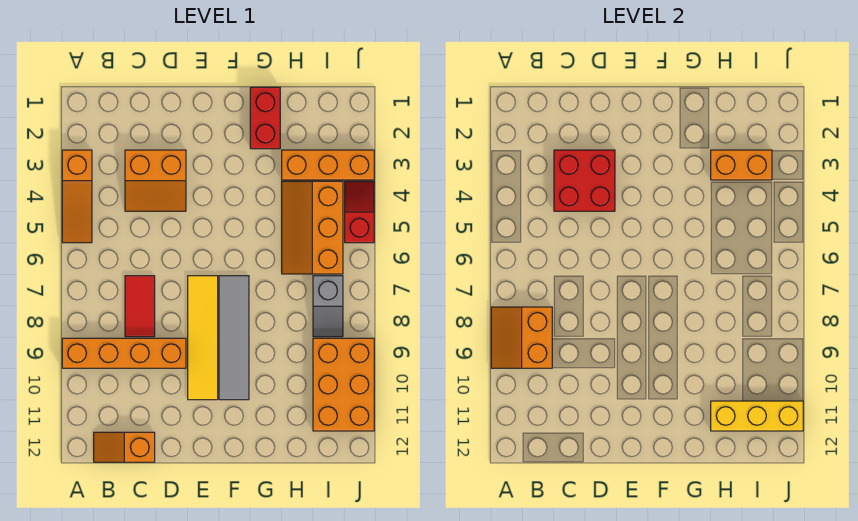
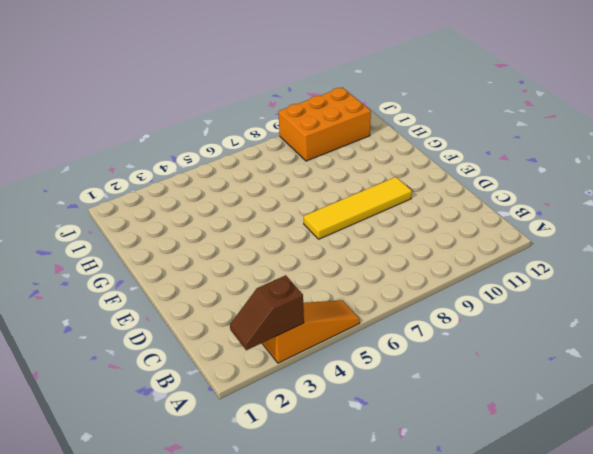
brown 1x2 slope [230,275,304,350] -> none
none -> orange 1x4 brick [62,338,186,368]
none -> orange 1x2 slope [94,432,155,462]
none -> orange 2x2 slope [125,150,186,211]

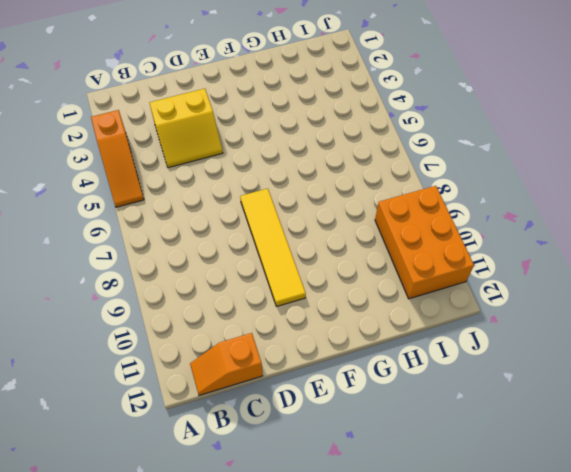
yellow 2x2 slope [149,89,223,168] -> orange 2x2 slope [125,150,186,211]
none -> orange 1x4 brick [62,338,186,368]
none -> red 1x2 tile [125,276,155,337]
none -> grey 1x4 tile [219,276,249,400]

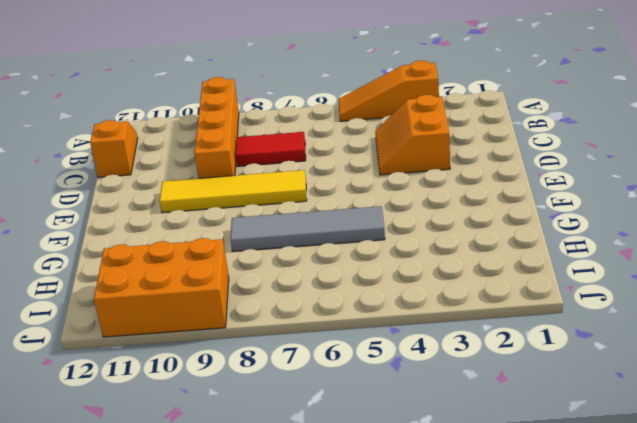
grey 1x4 tile [230,206,385,252] -> grey 1x4 tile moved to [219,276,249,400]
none -> red 1x2 brick [250,87,280,149]
none -> orange 1x3 brick [282,150,374,180]
none -> orange 2x3 slope [282,181,343,274]

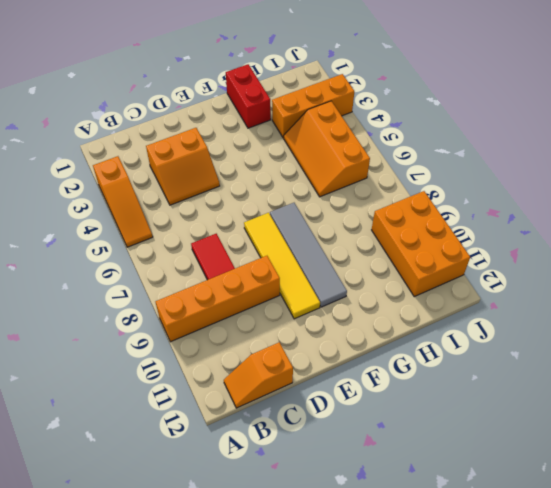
none -> grey 1x2 slope [313,276,343,337]
none -> red 1x2 slope [345,181,374,243]
none -> orange 2x2 slope [491,307,552,368]

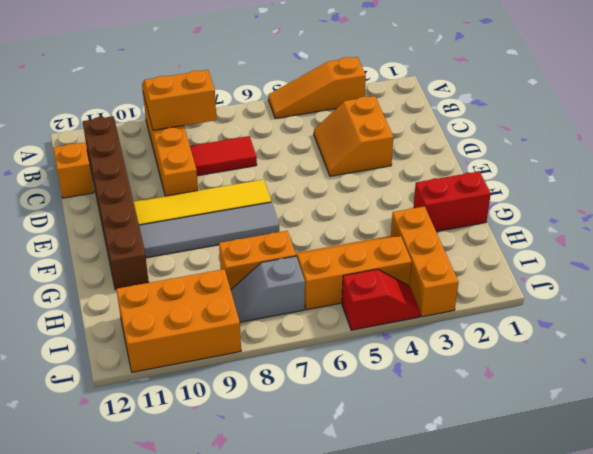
brown 1x6 brick [83,116,149,290] -> none
orange 1x2 brick [219,231,296,290] -> orange 1x2 brick turned to [711,150,772,180]
none -> red 2x2 brick [554,150,615,211]
none -> yellow 1x3 brick [711,401,803,431]

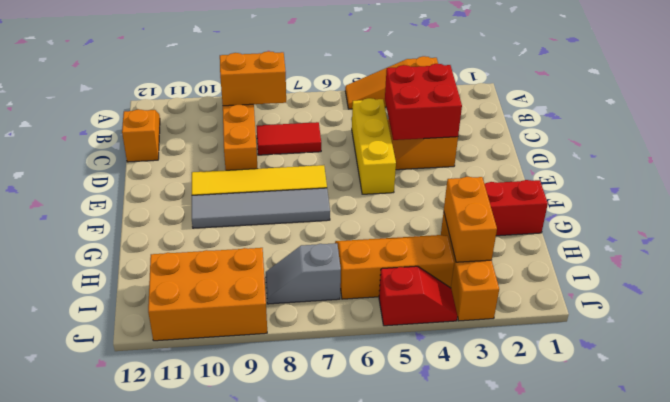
yellow 1x3 brick [352,98,396,194] -> yellow 1x3 brick moved to [711,401,803,431]

